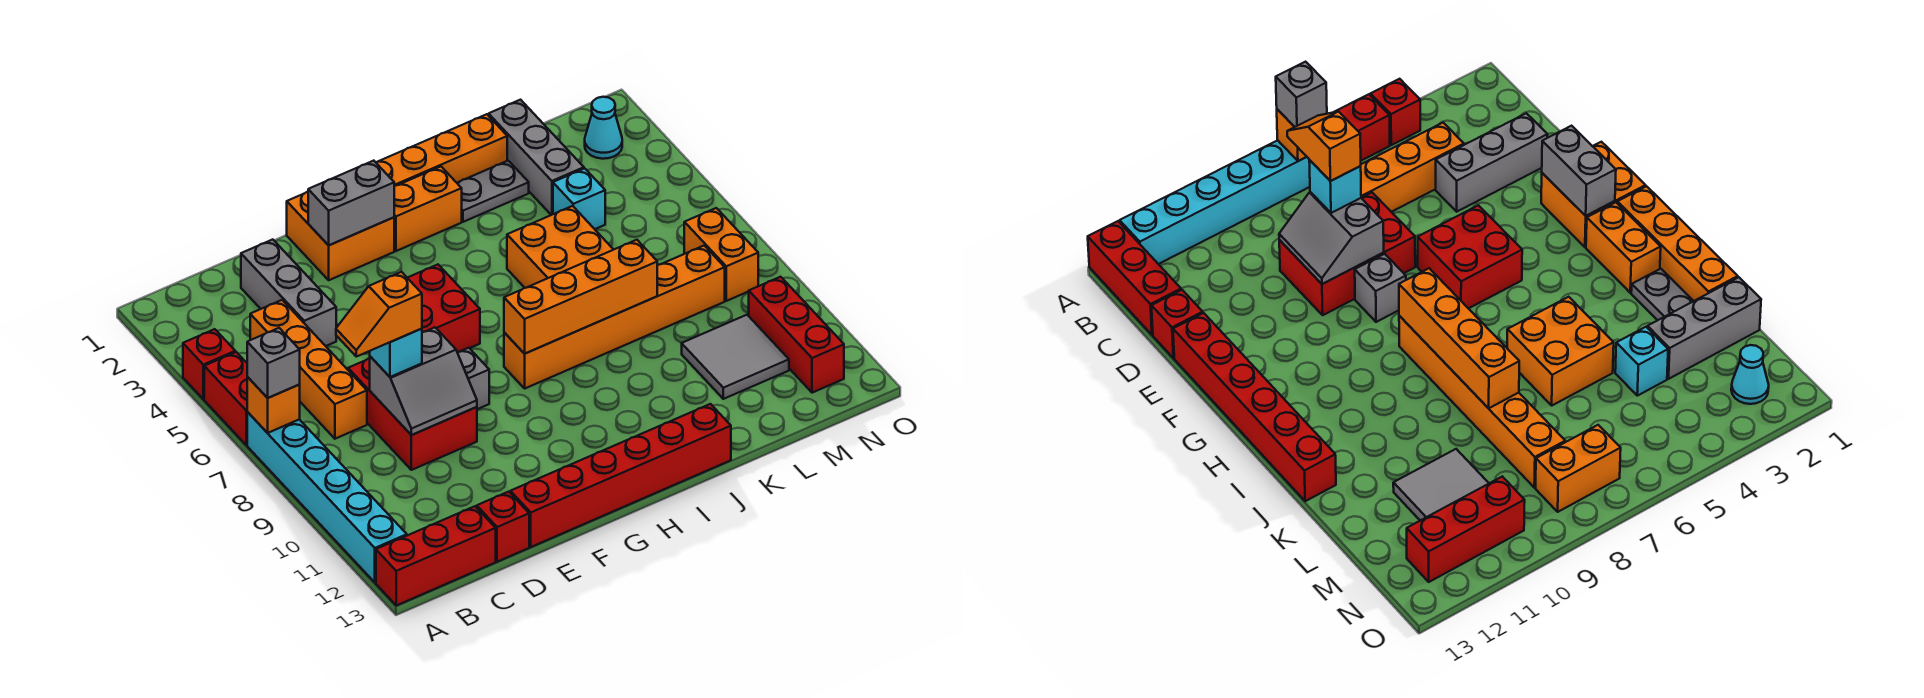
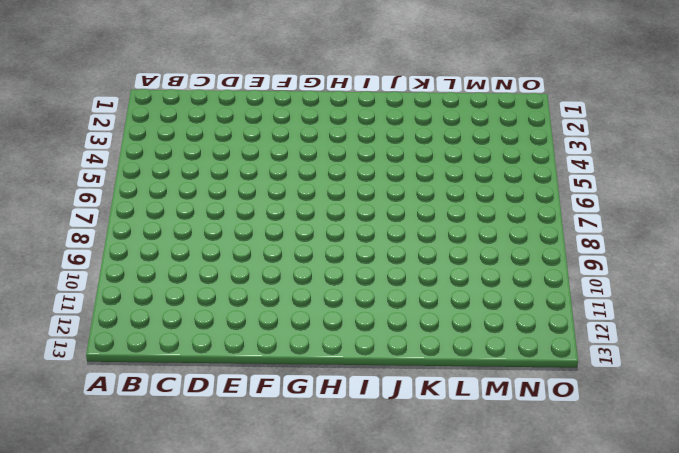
none -> red 1x1 brick [183,329,235,399]
none -> red 1x2 brick [204,352,247,445]
none -> cyan 1x6 brick [247,412,407,582]
none -> red 1x3 brick [376,506,496,605]

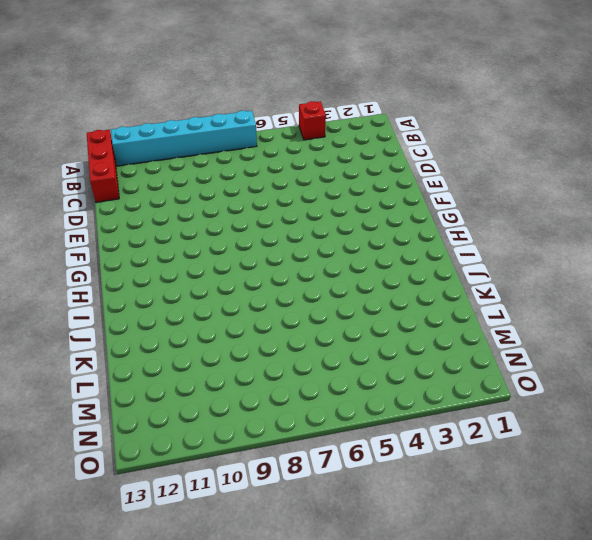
none -> red 1x2 brick [204,352,247,445]
none -> orange 1x4 brick [250,300,367,439]
none -> grey 1x3 brick [241,240,336,346]
none -> red 2x3 brick [348,358,477,470]

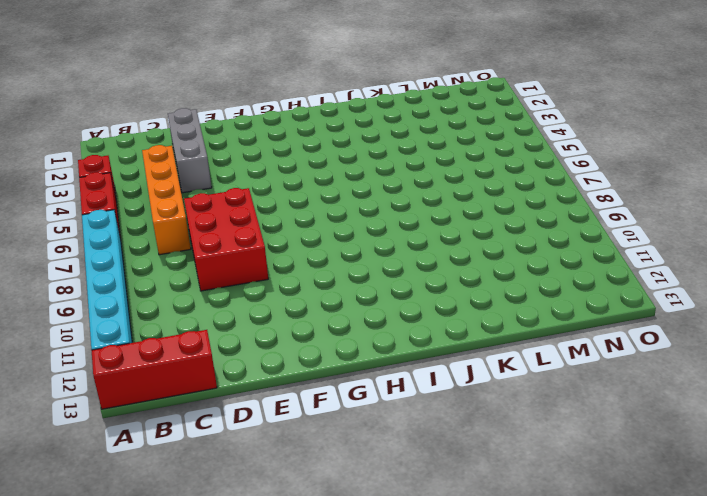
none -> red 1x1 brick [477,492,529,562]
none -> red 1x6 brick [510,404,731,547]
none -> orange 2x2 brick [287,192,394,280]
none -> red 2x2 brick [408,265,480,352]

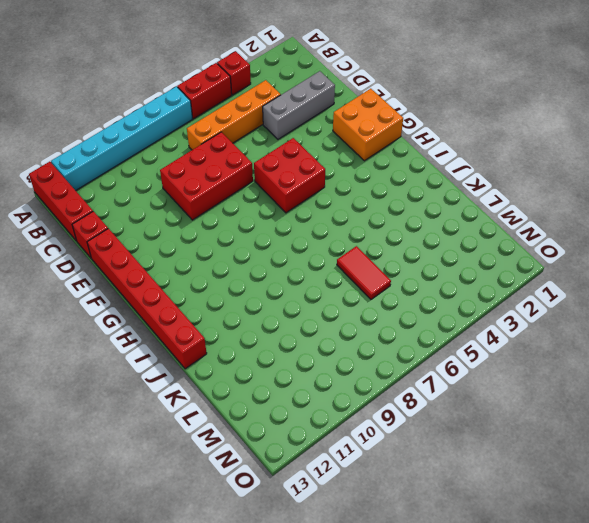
red 1x2 tile [337,246,391,299] -> orange 2x2 brick [507,206,614,288]
none -> grey 1x1 brick [457,348,489,409]
none -> orange 1x4 brick [376,114,507,186]
none -> orange 1x2 brick [394,167,462,251]
none -> orange 1x6 brick [504,246,725,388]

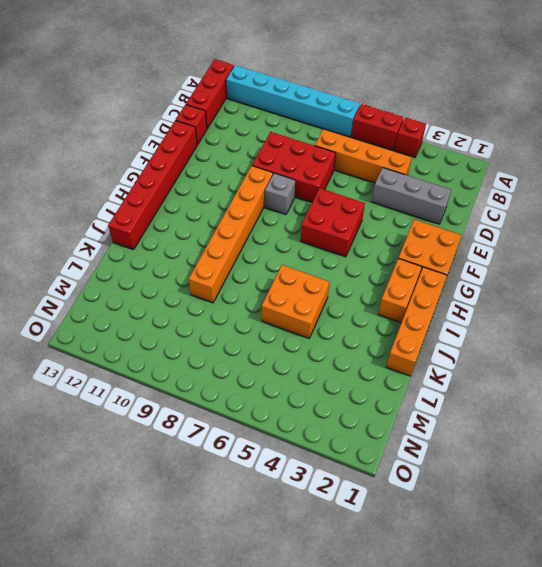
orange 1x6 brick [189,166,273,303] -> orange 1x6 brick moved to [504,246,725,388]
none -> grey 1x2 plate [457,161,529,222]
none -> grey 1x3 brick [489,100,584,215]
none -> cyan 1x1 brick [553,168,605,229]
none -> grey 2x2 tile [682,315,789,399]

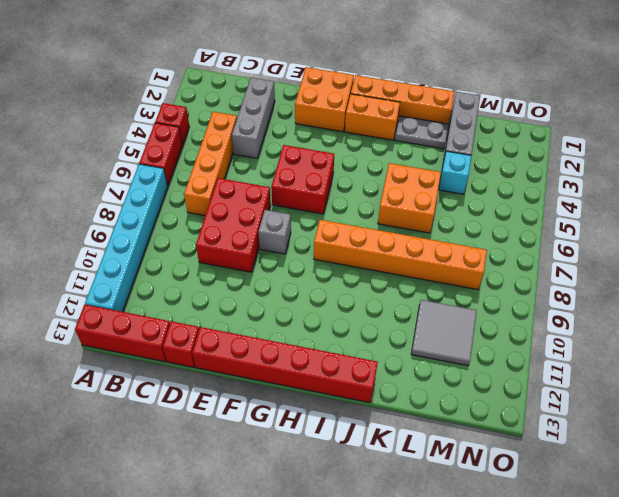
none -> cyan 1x1 cone [585,97,622,159]
none -> orange 1x2 brick [684,208,758,301]
none -> red 1x3 brick [749,277,844,393]
none -> orange 1x1 brick [247,377,300,433]

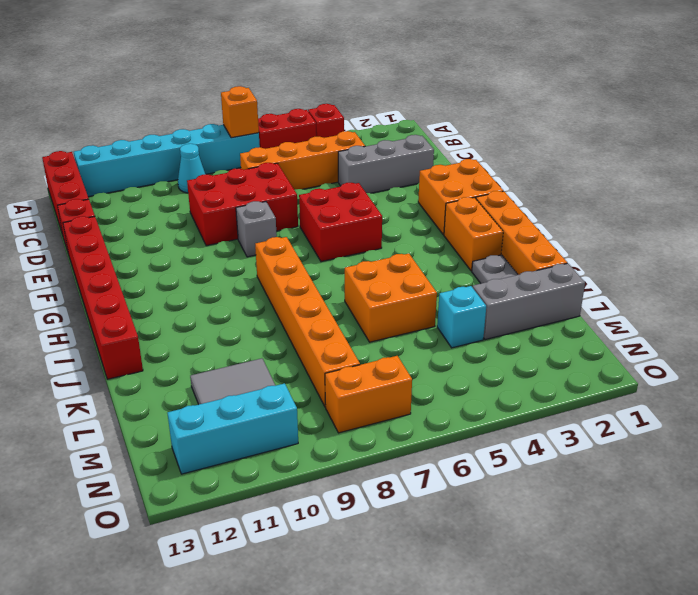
cyan 1x1 cone [178,144,205,193] -> cyan 1x1 cone moved to [585,97,622,159]
cyan 1x3 brick [168,383,298,474] -> red 1x3 brick [749,277,844,393]
none -> grey 2x2 slope [370,328,477,435]
none -> grey 1x2 brick [308,161,394,245]
none -> orange 1x4 brick [504,240,657,354]
none -> grey 1x1 brick [247,328,300,398]

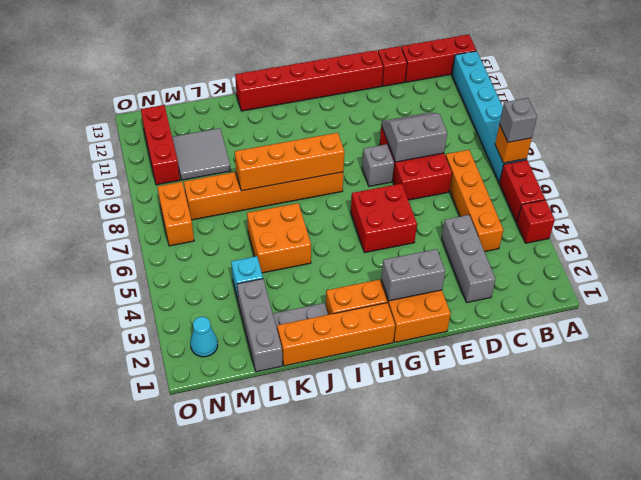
none -> cyan 1x1 brick [370,328,422,377]
none -> orange 1x2 slope [336,272,422,357]

